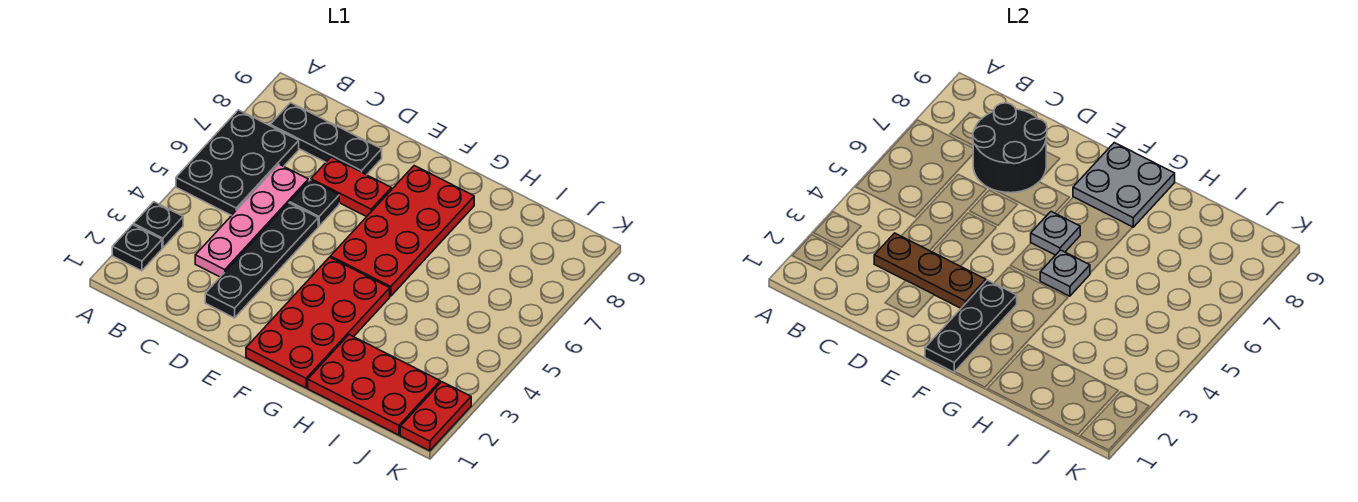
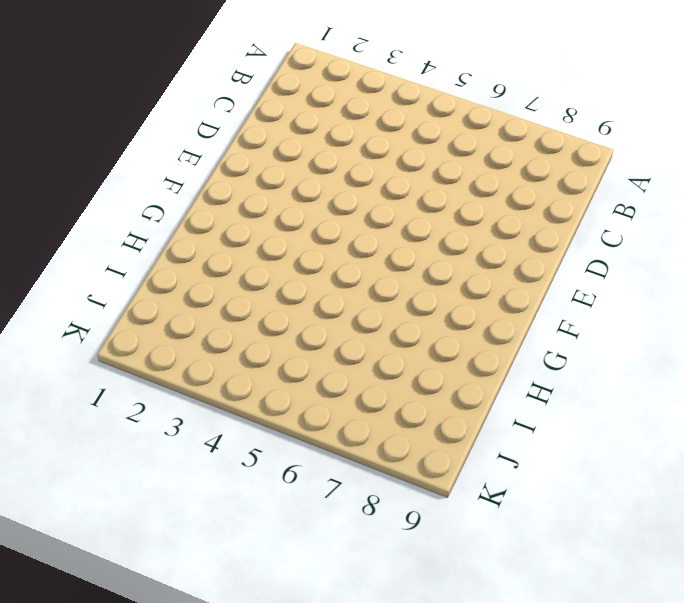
none -> black 1x1 plate [112,225,162,271]
none -> black 1x1 plate [134,202,183,248]
none -> black 2x3 plate [176,110,299,215]

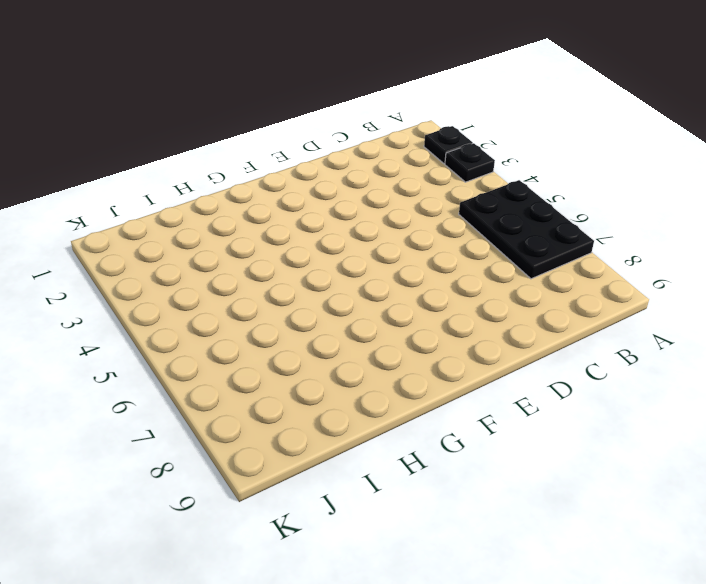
none -> black 1x3 plate [270,103,382,175]
none -> pink 1x4 plate [195,164,308,277]
none -> black 1x4 plate [205,203,318,318]

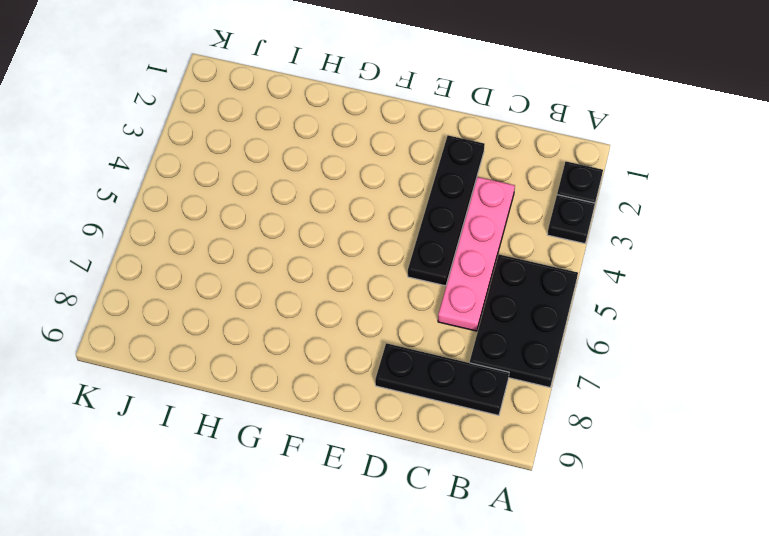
none -> black 1x1 plate [290,180,339,226]
none -> red 1x2 plate [311,157,391,217]
none -> red 2x4 plate [246,257,390,388]

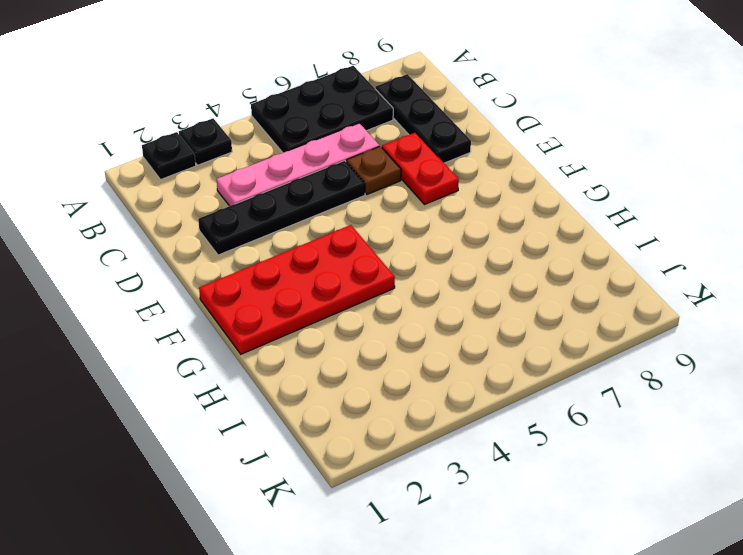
brown 1x1 plate [347,146,401,194] -> black 1x1 plate [290,180,339,226]
none -> red 2x4 plate [330,166,474,296]
none -> red 2x3 plate [308,335,440,435]
none -> red 1x2 plate [400,382,471,451]

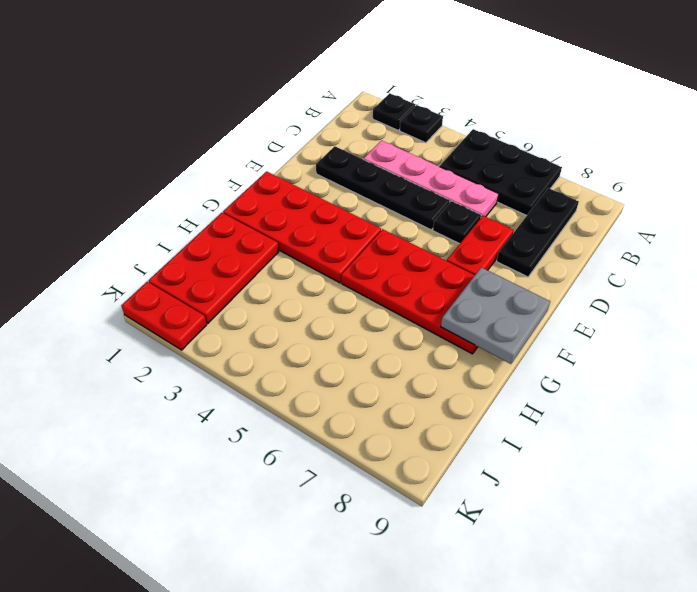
none -> brown 1x3 plate [874,233,986,308]
none -> black 2x2 round brick [973,103,1047,193]
none -> black 1x3 plate [925,280,1017,372]

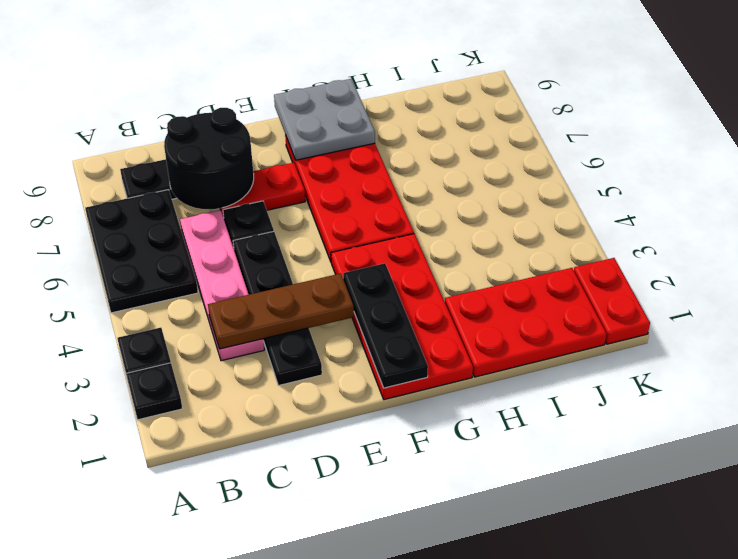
none -> grey 1x1 plate [1031,212,1080,255]
none -> grey 1x1 plate [1040,250,1090,296]

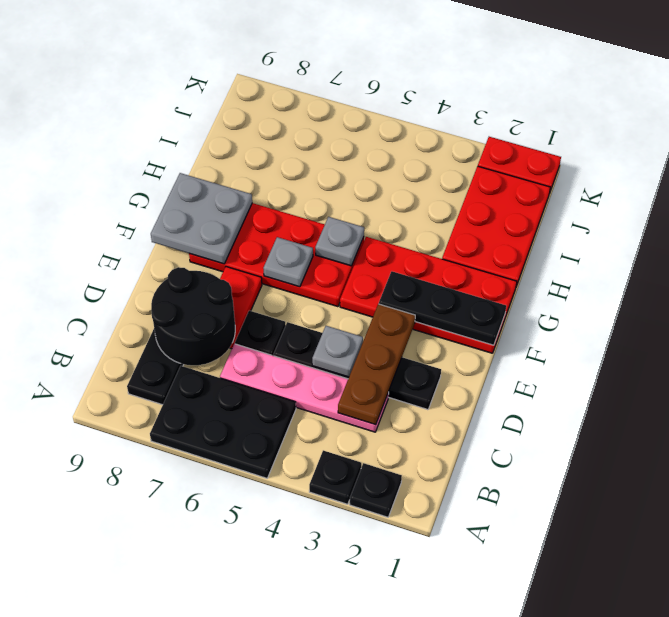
grey 1x1 plate [312,326,363,377] -> none

